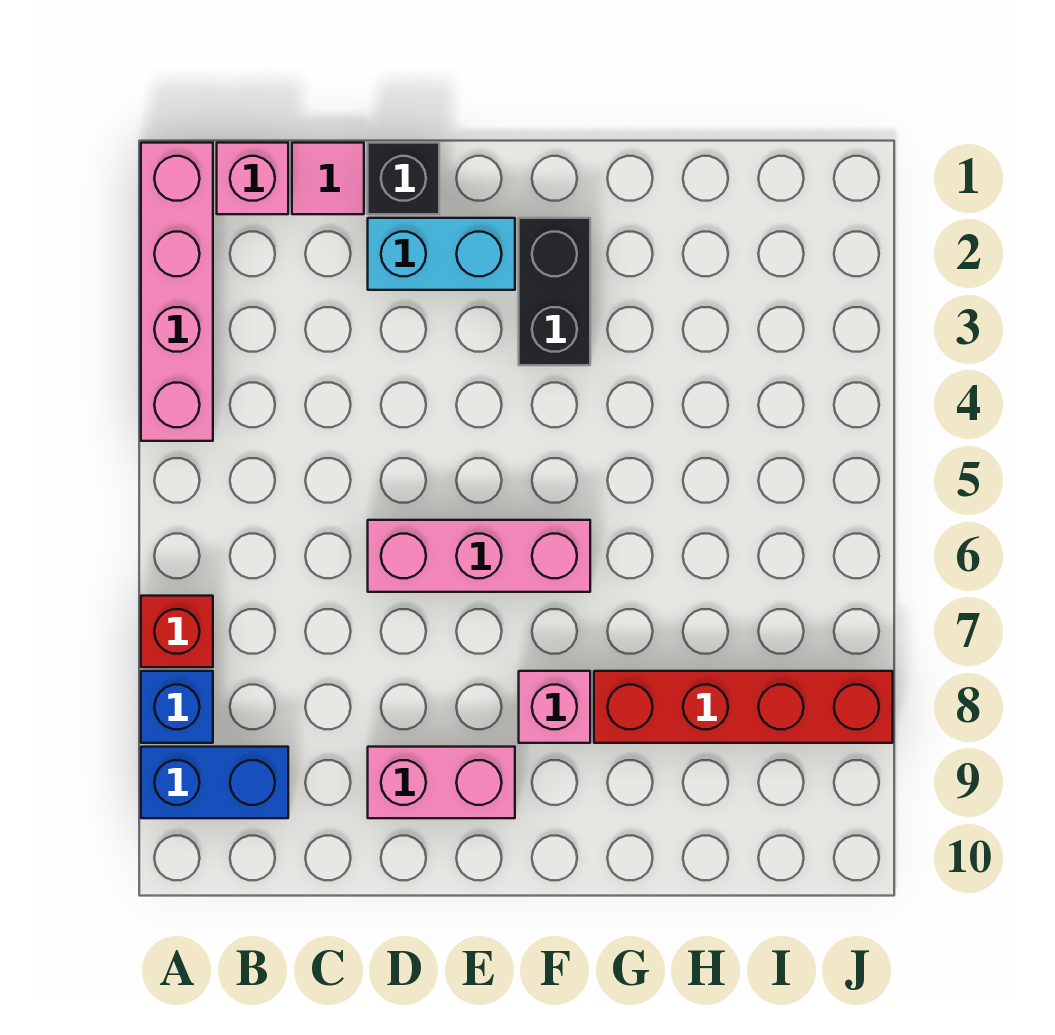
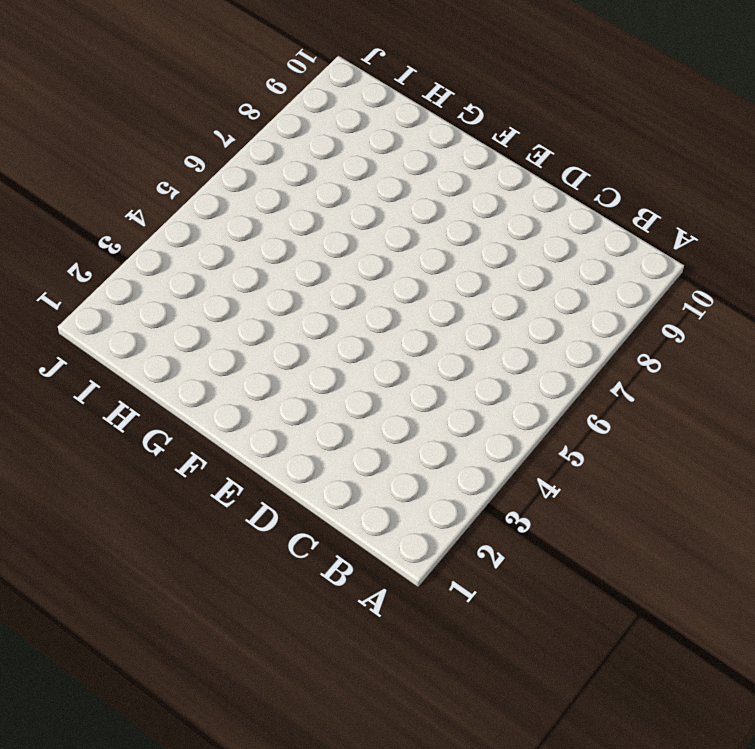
none -> pink 1x4 brick [141,143,213,441]
none -> red 1x1 brick [141,596,213,667]
none -> blue 1x1 brick [141,671,213,743]

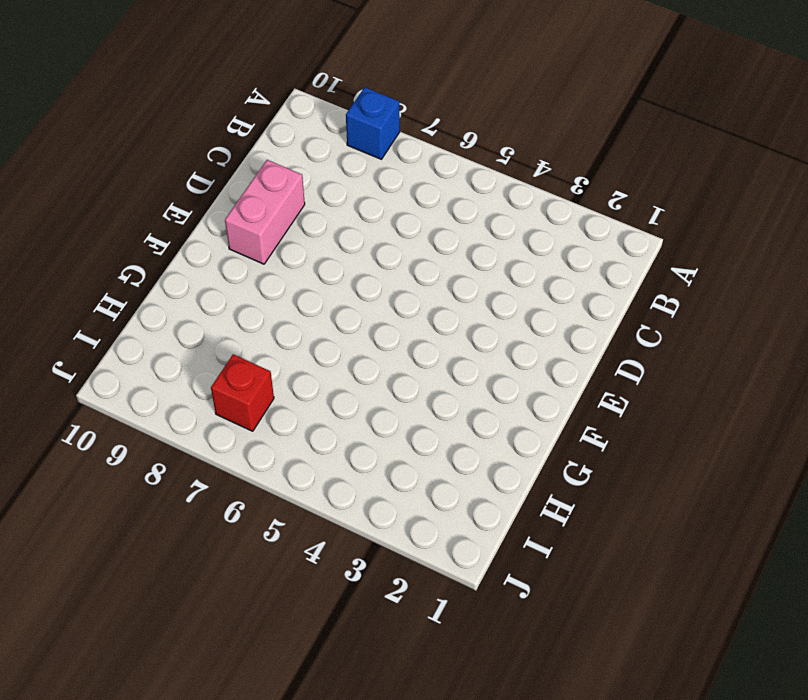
red 1x1 brick [211,354,274,431] -> red 1x1 brick moved to [141,596,213,667]
none -> pink 1x4 brick [141,143,213,441]
none -> blue 1x2 brick [141,747,288,818]
none -> pink 1x1 brick [217,143,288,214]

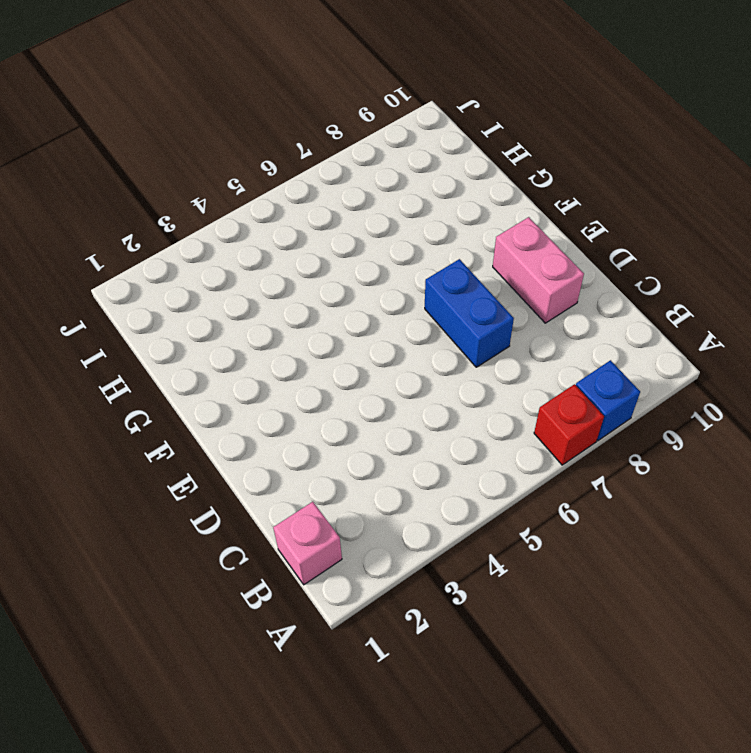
blue 1x2 brick [425,259,514,367] -> blue 1x2 brick moved to [141,747,288,818]
none -> pink 1x4 brick [141,143,213,441]
none -> pink 1x1 tile [292,143,364,214]
none -> black 1x1 brick [368,143,439,214]

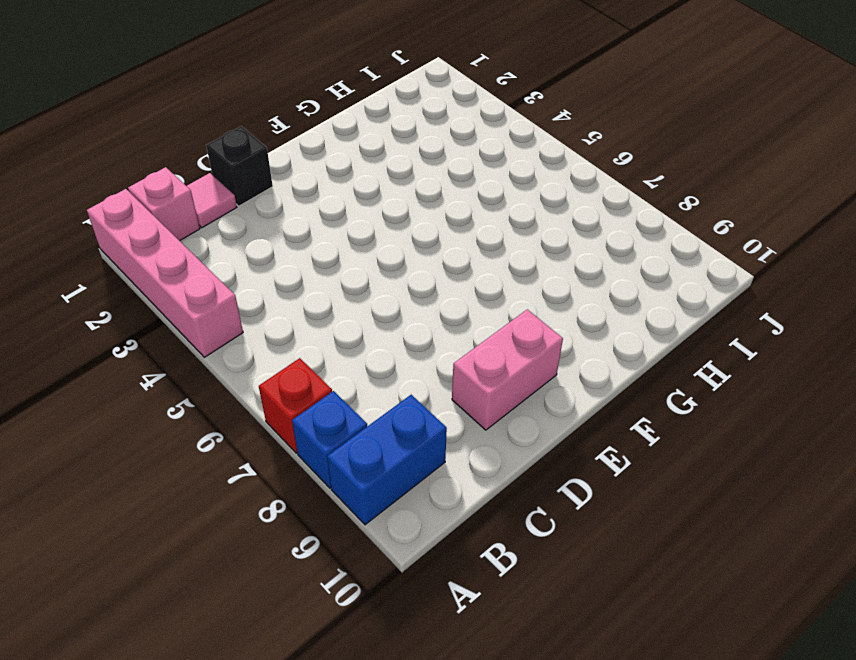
none -> cyan 1x2 brick [368,218,515,290]
none -> pink 1x3 brick [368,520,590,592]
none -> black 1x2 brick [519,218,590,365]

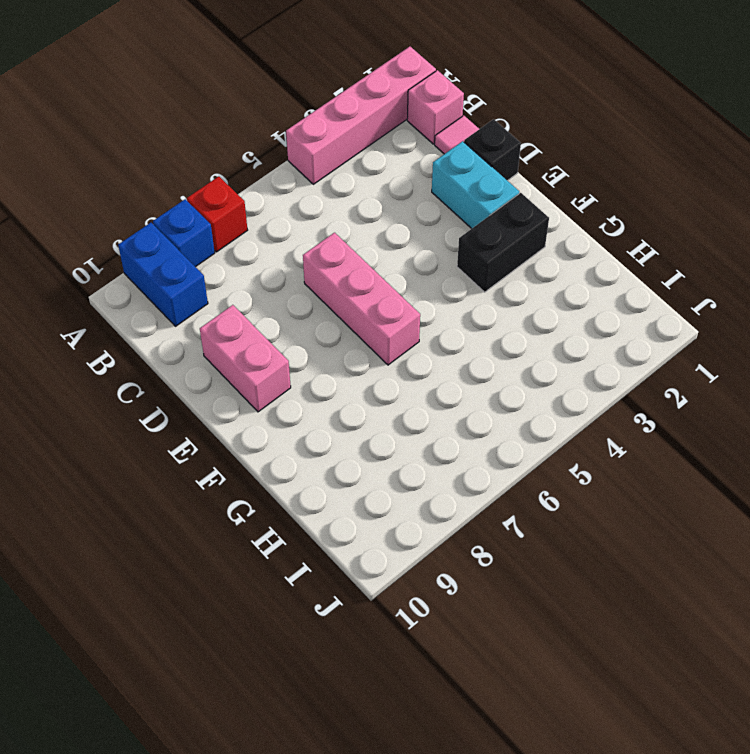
none -> pink 1x1 brick [519,671,590,743]
none -> red 1x4 brick [594,671,893,743]

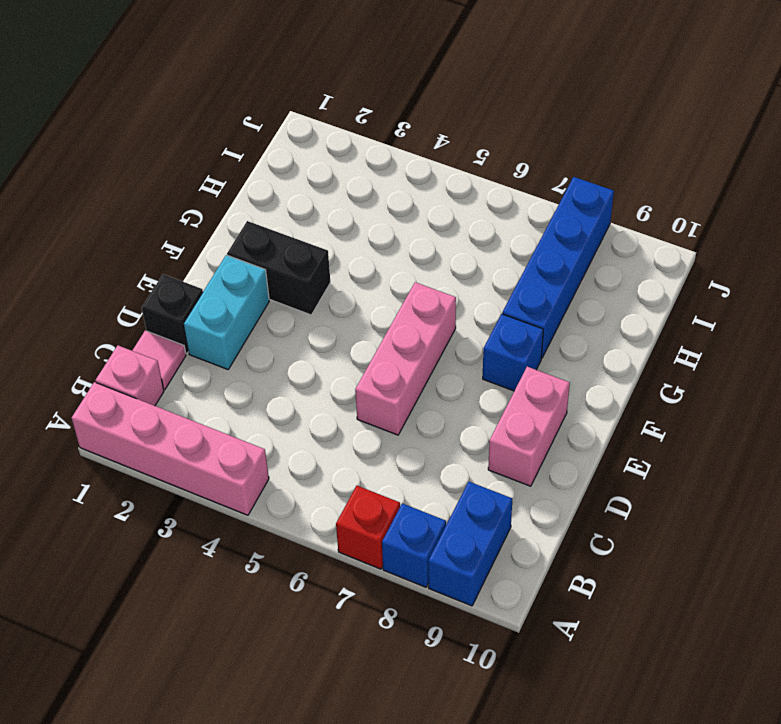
blue 1x1 brick [483,314,543,391] -> pink 1x1 brick [519,671,590,743]
blue 1x4 brick [502,177,614,358] -> red 1x4 brick [594,671,893,743]

